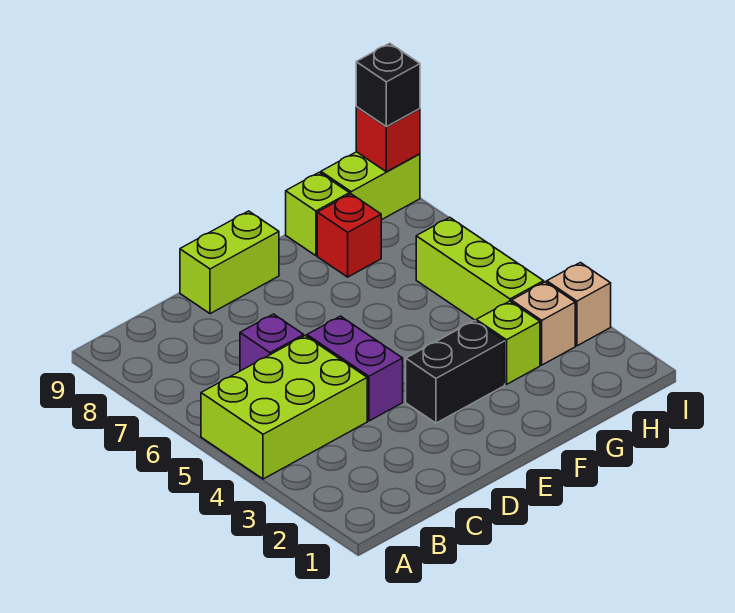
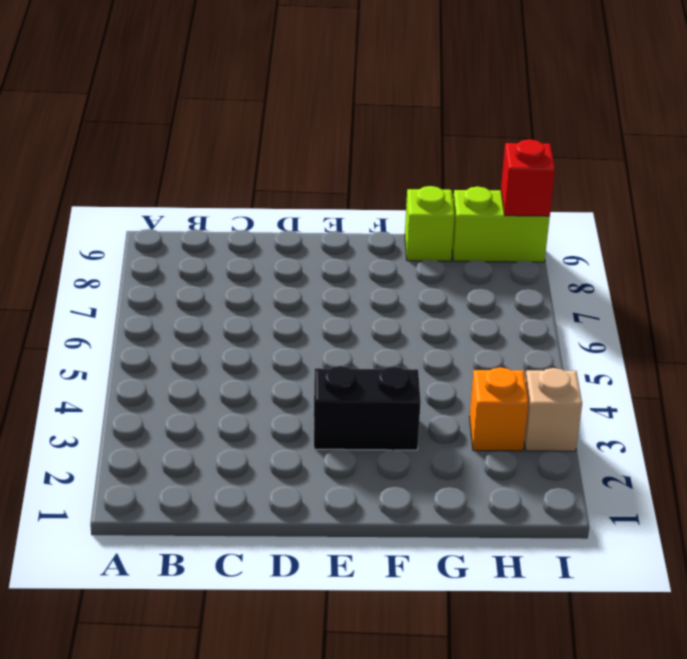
orange 1x1 brick [469,367,528,451] -> tan 1x1 brick [512,282,575,365]
none -> lime 2x3 brick [201,336,367,479]
none -> purple 1x1 brick [240,314,304,371]
none -> purple 1x2 brick [307,316,403,421]

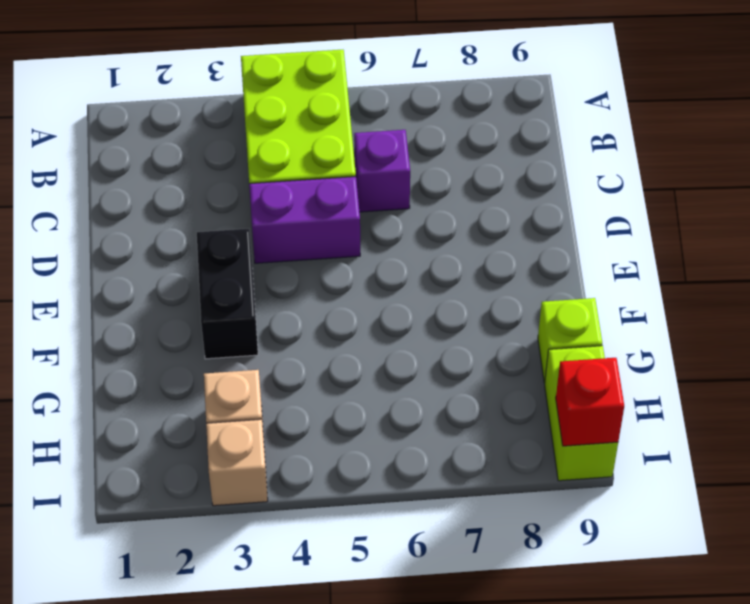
none -> lime 1x2 brick [180,211,279,314]
none -> lime 1x1 brick [476,301,540,384]
none -> red 1x1 brick [317,194,381,277]

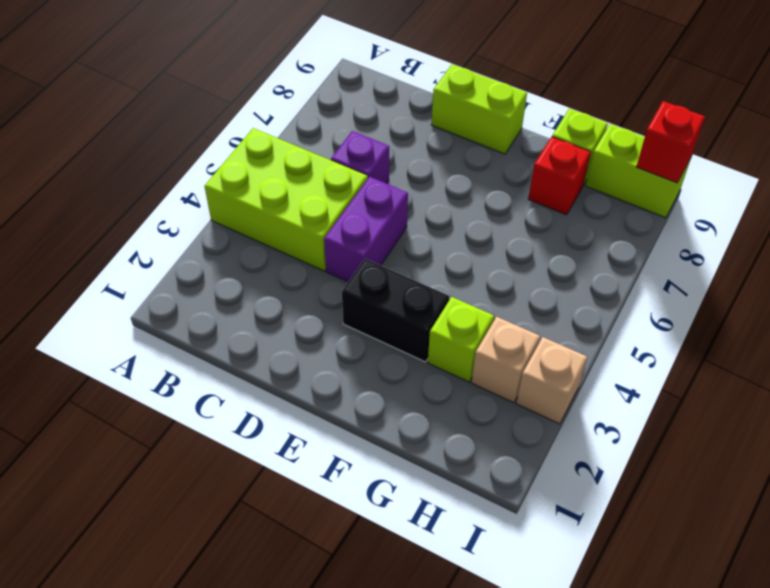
none -> lime 1x3 brick [416,217,544,321]
none -> black 1x1 brick [356,43,420,127]

